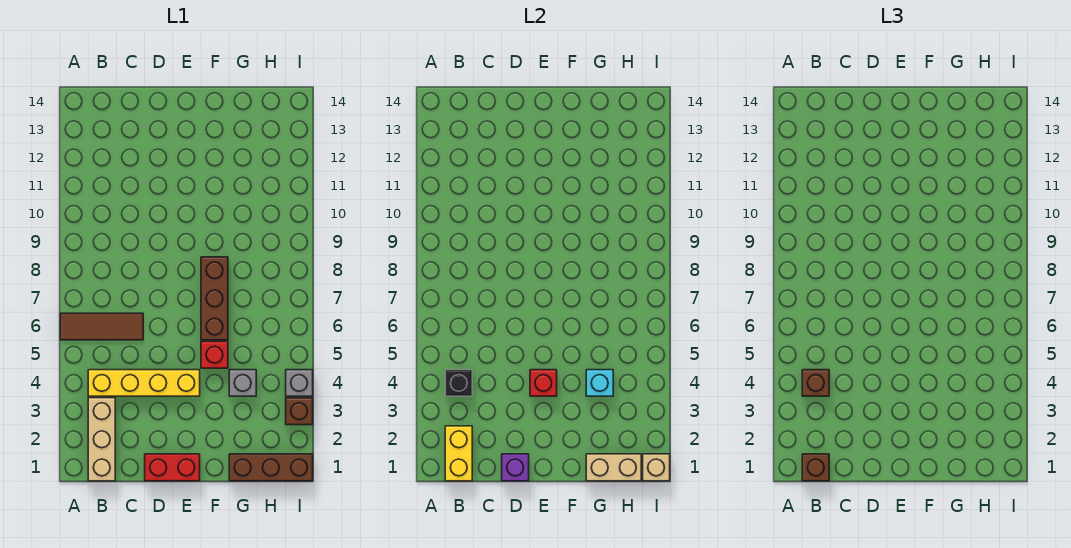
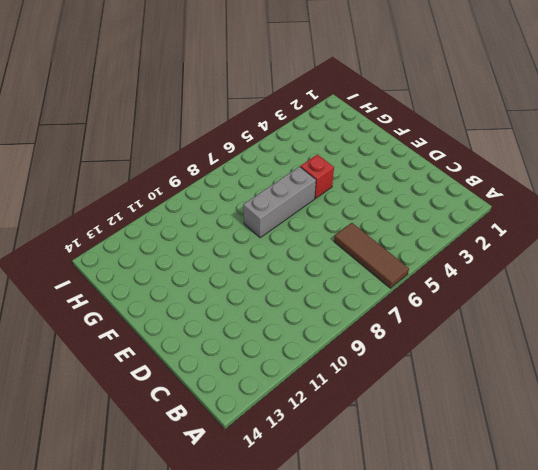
grey 1x3 brick [243,167,316,238] -> brown 1x3 brick [201,257,228,340]
none -> tan 1x3 brick [88,398,115,481]
none -> yellow 1x4 brick [88,370,200,396]
none -> red 1x2 brick [145,454,200,481]

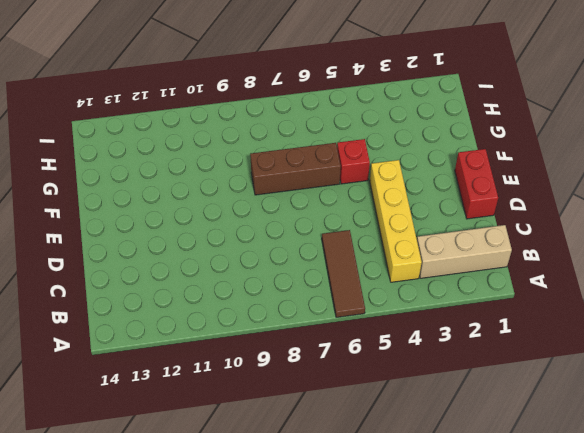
none -> brown 1x3 brick [229,454,313,481]
none -> grey 1x1 brick [229,370,256,396]
none -> brown 1x1 brick [286,398,313,425]

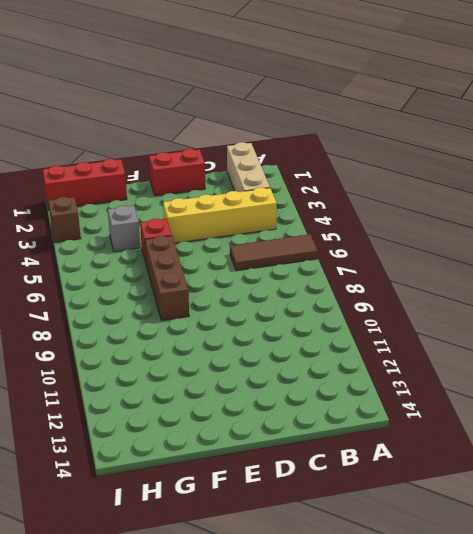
red 1x3 brick [43,159,127,210] -> brown 1x3 brick [229,454,313,481]
none -> grey 1x1 brick [286,370,313,396]
none -> yellow 1x2 brick [445,426,472,481]
none -> black 1x1 brick [445,370,472,396]

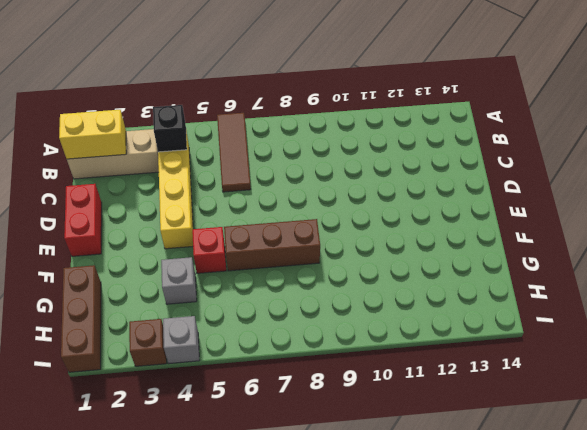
none -> purple 1x1 brick [502,454,529,481]
none -> red 1x1 brick [530,370,557,396]
none -> tan 1x2 brick [586,454,641,481]

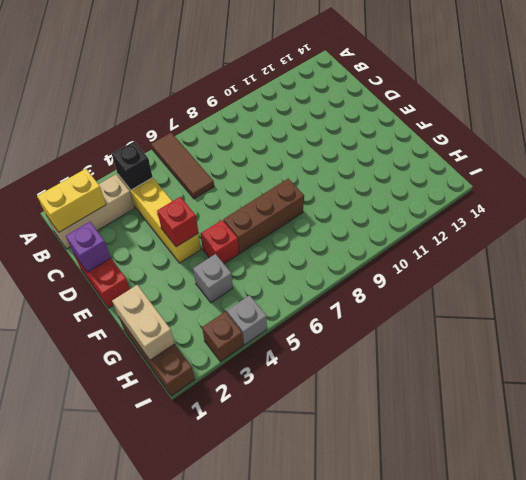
none -> cyan 1x1 brick [586,370,613,396]
none -> tan 1x1 brick [643,454,670,481]
none -> brown 1x1 brick [802,454,829,481]

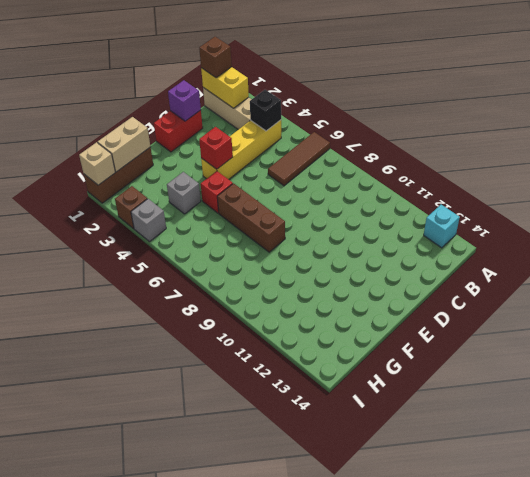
cyan 1x1 brick [424,205,460,248] -> cyan 1x1 brick moved to [586,370,613,396]
none -> brown 1x1 brick [802,370,829,396]

